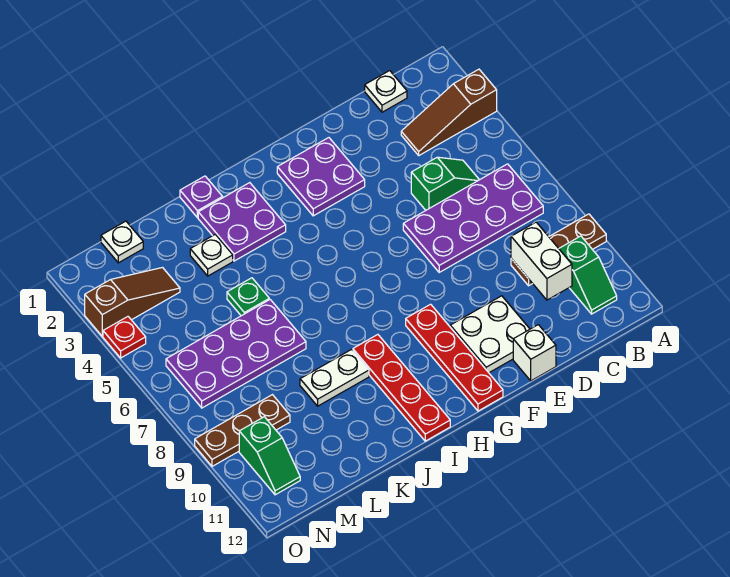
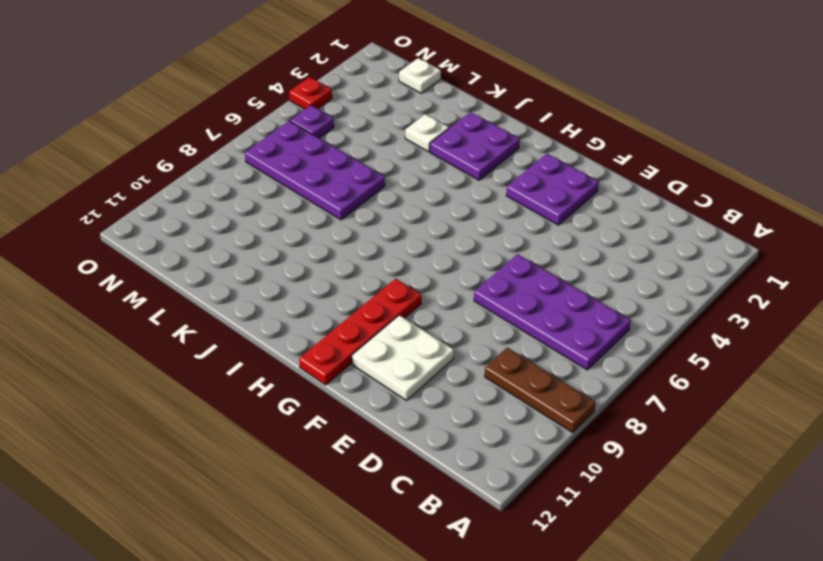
purple 1x1 plate [290,105,334,138] -> purple 1x1 plate moved to [180,176,223,218]
none -> brown 1x3 slope [401,69,497,155]
none -> green 1x2 slope [559,236,617,314]
none -> white 1x1 plate [365,71,407,112]

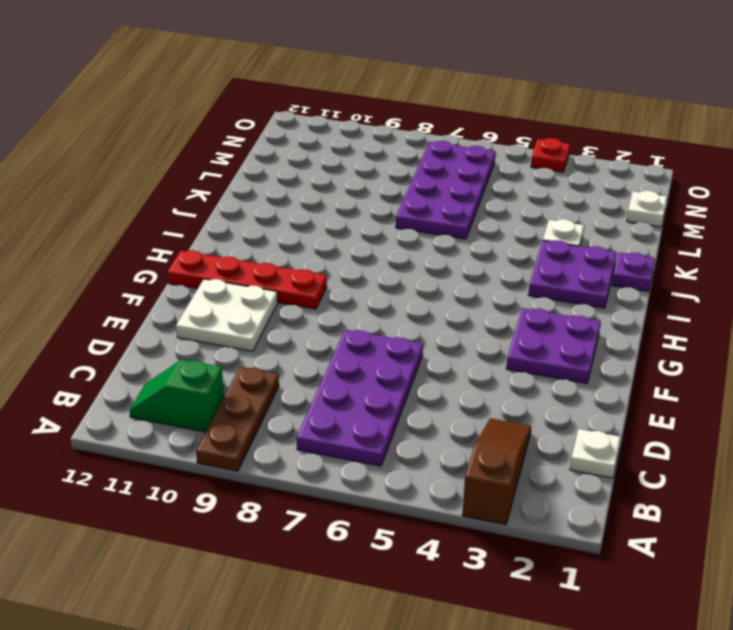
none -> green 1x2 slope [411,157,479,210]
none -> white 1x1 brick [513,325,556,381]
none -> red 1x4 plate [353,335,450,441]

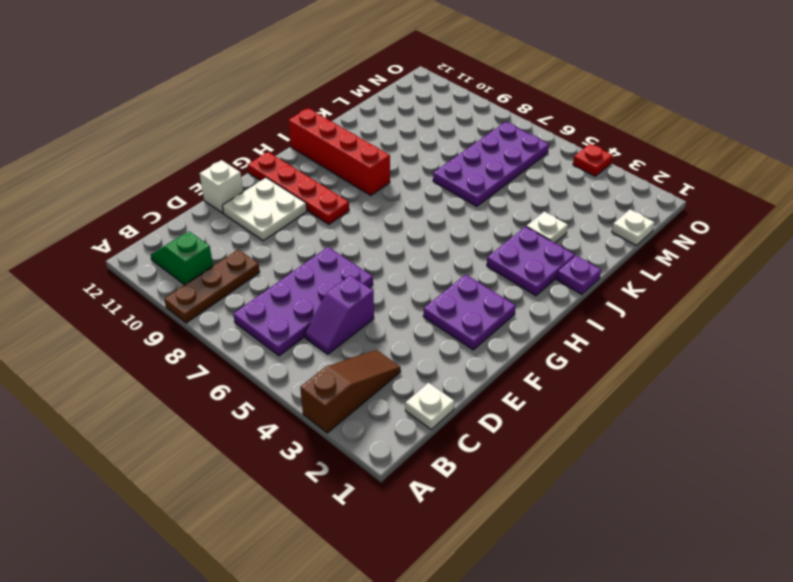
purple 1x2 slope [305,275,374,354] -> green 1x2 slope [411,157,479,210]
red 1x4 brick [288,108,390,195] -> red 1x4 plate [353,335,450,441]
none -> white 1x2 plate [300,350,369,406]
none -> green 1x1 plate [227,278,269,316]
none -> brown 1x3 slope [85,268,180,336]

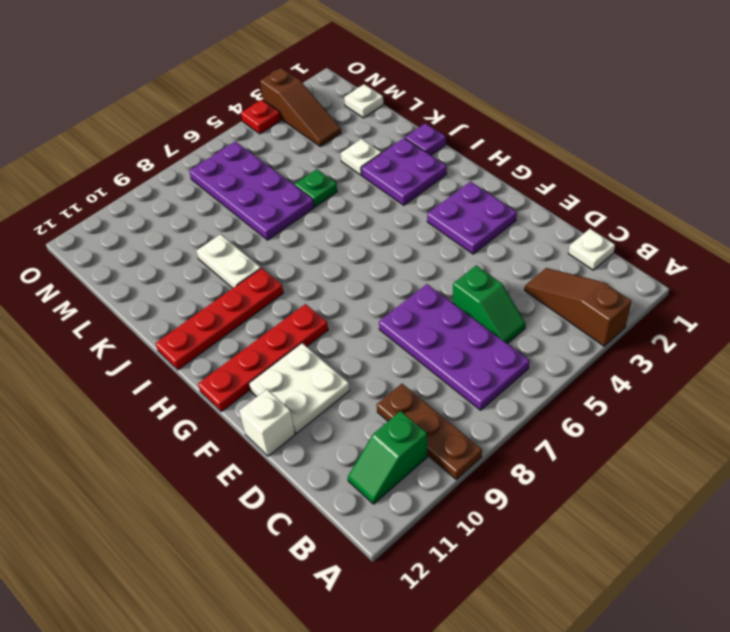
none -> brown 1x3 plate [195,395,290,466]
none -> green 1x2 slope [239,417,300,495]
none -> white 1x2 brick [511,222,572,300]

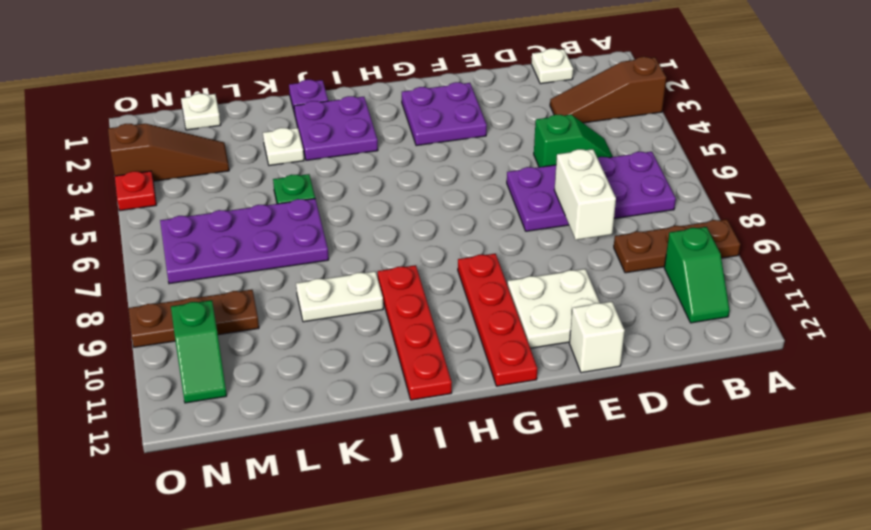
white 1x2 brick [554,149,616,240] -> white 1x2 brick moved to [511,222,572,300]

